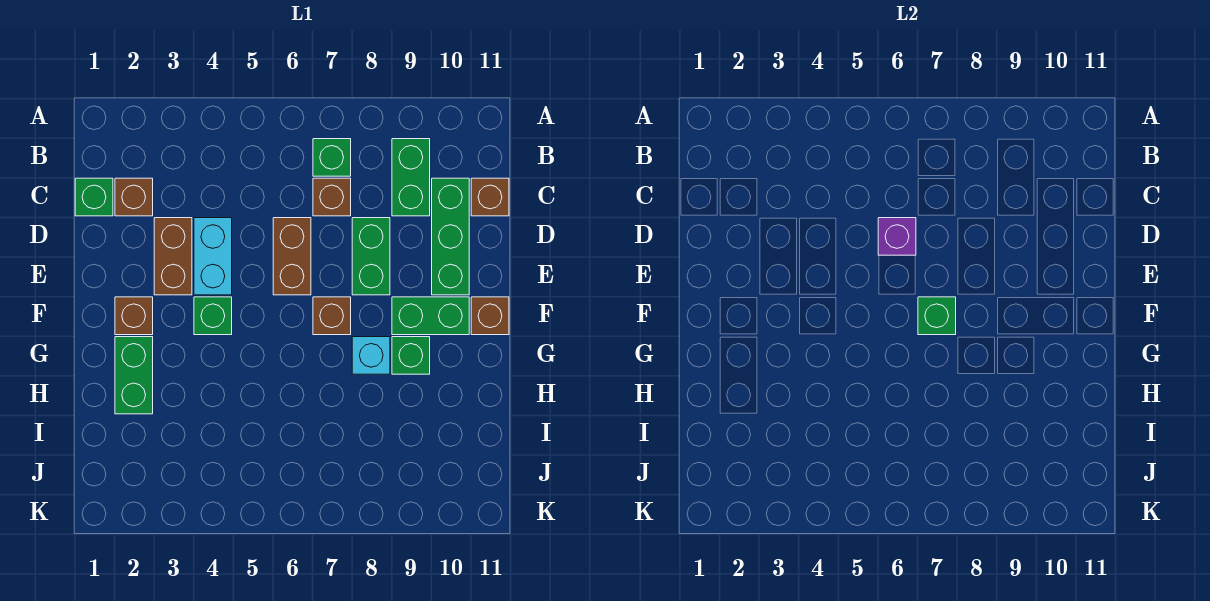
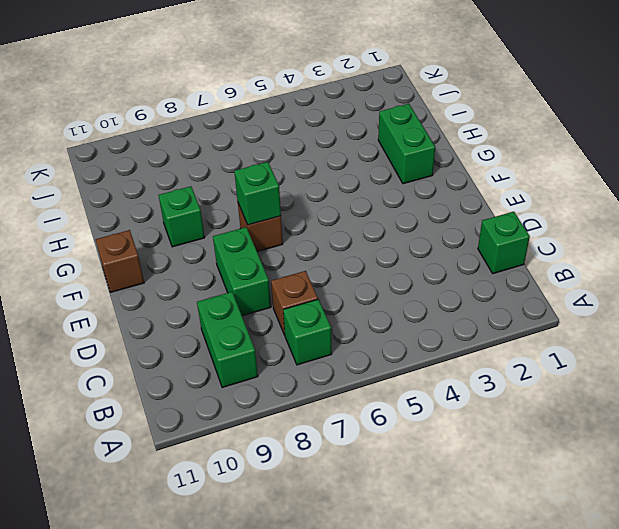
none -> brown 1x1 brick [115,178,153,216]
none -> green 1x3 brick [432,178,469,295]
none -> brown 1x1 brick [471,178,509,216]

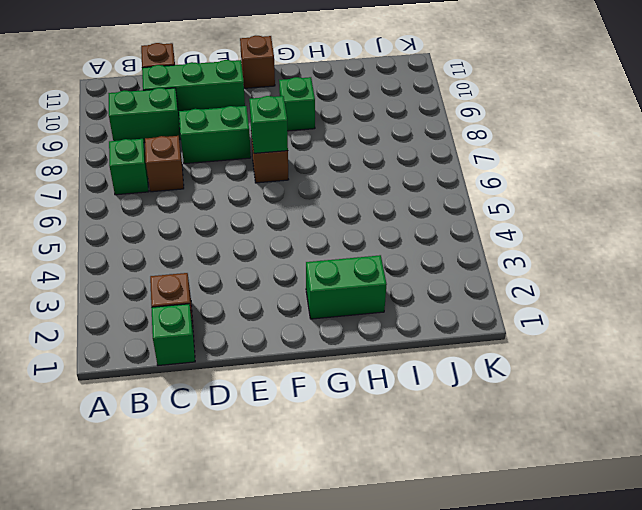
none -> brown 1x2 brick [154,218,192,295]
none -> cyan 1x2 brick [194,218,232,295]
none -> brown 1x2 brick [273,218,311,295]

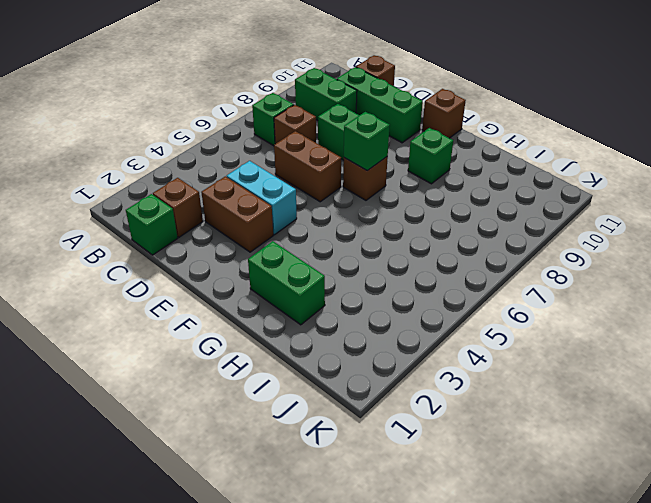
none -> brown 1x1 brick [115,297,153,335]
none -> green 1x1 brick [194,297,232,335]
none -> green 1x2 brick [392,297,469,335]

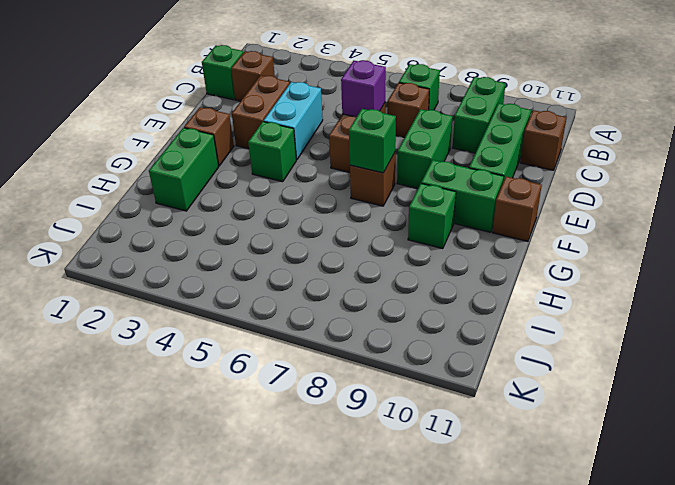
none -> cyan 1x1 brick [352,337,390,374]

